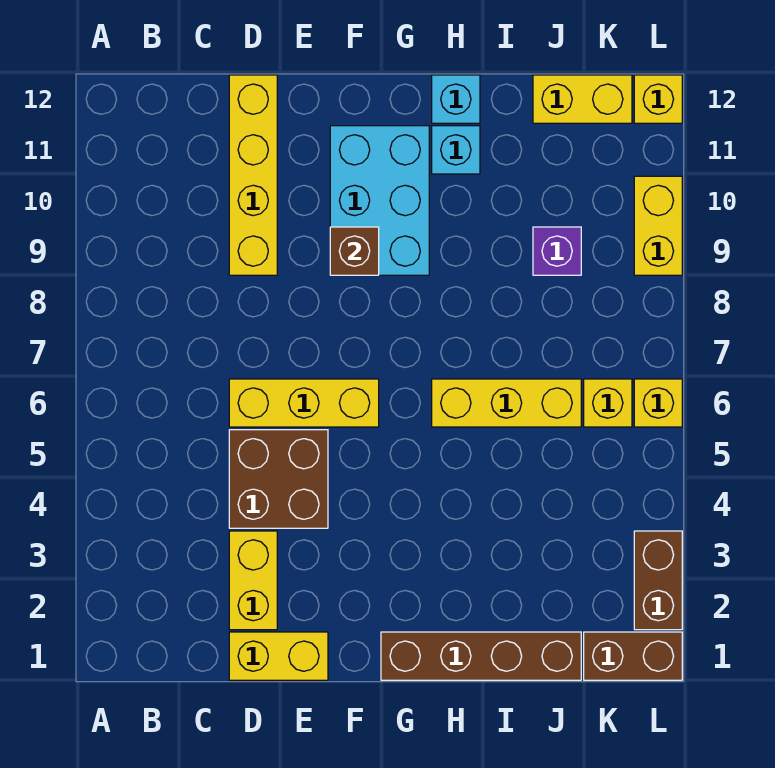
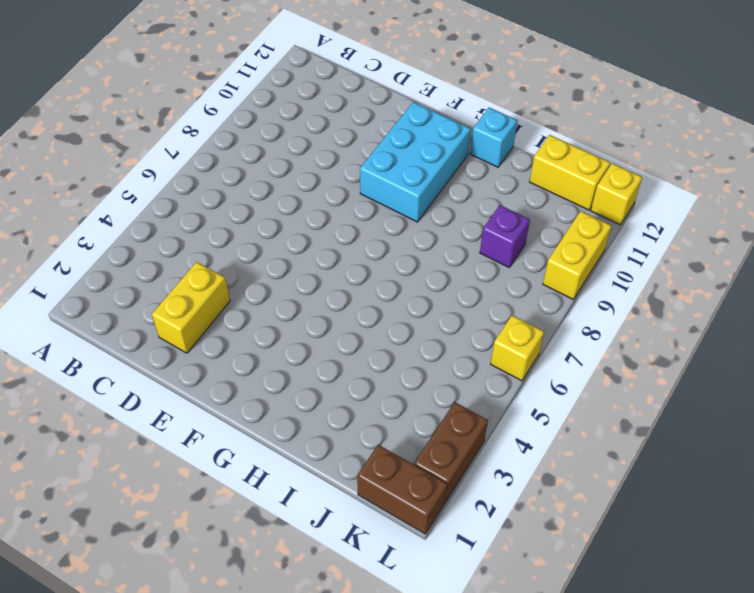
none -> yellow 1x2 brick [229,632,328,680]
none -> brown 2x2 brick [229,430,328,528]
none -> yellow 1x3 brick [229,379,379,427]

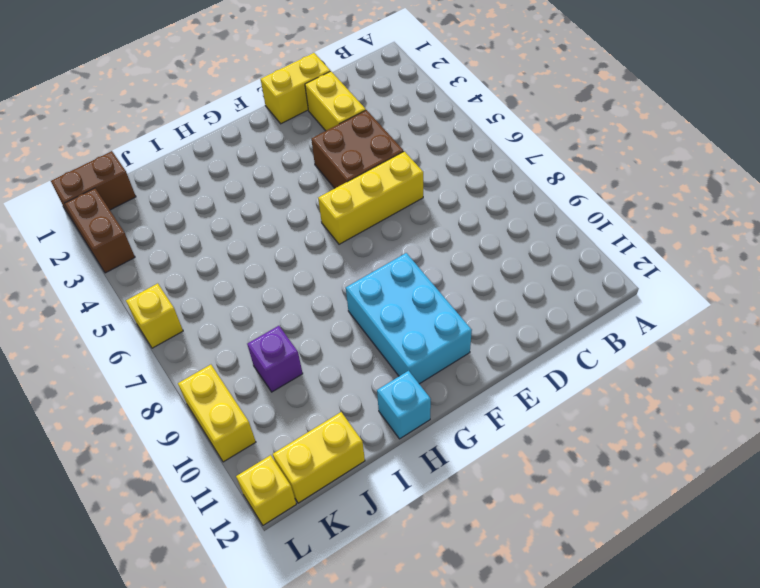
none -> yellow 1x4 brick [229,75,277,275]
none -> brown 1x4 brick [381,632,581,680]
none -> yellow 1x3 brick [432,379,581,427]

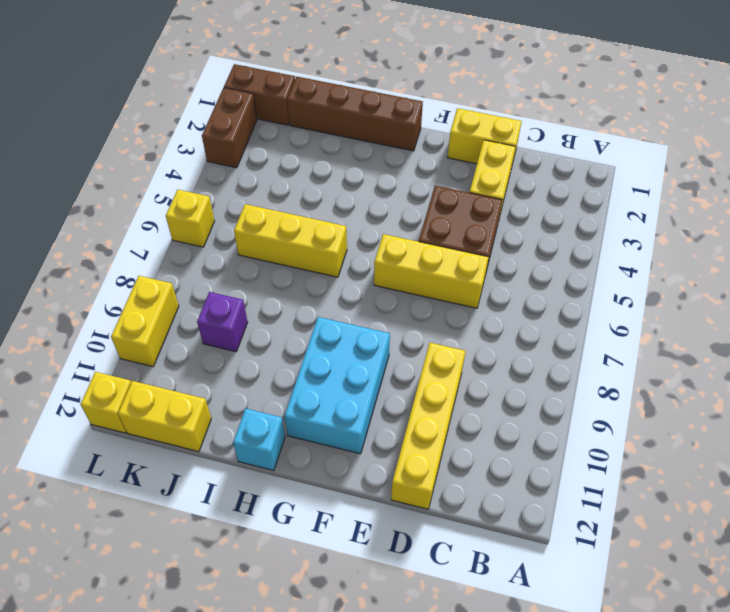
none -> cyan 1x1 brick [432,126,480,174]
none -> yellow 1x1 brick [584,379,632,427]
none -> brown 1x1 brick [330,227,379,275]

